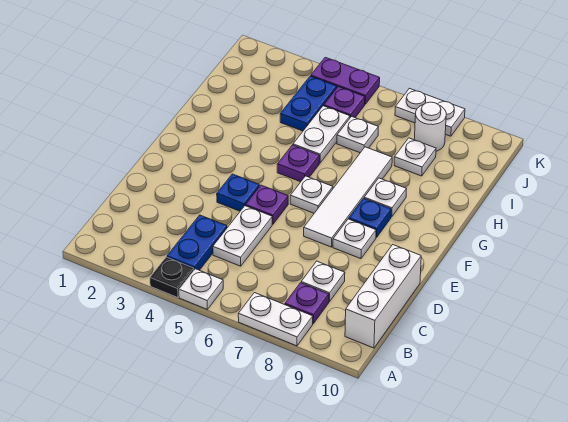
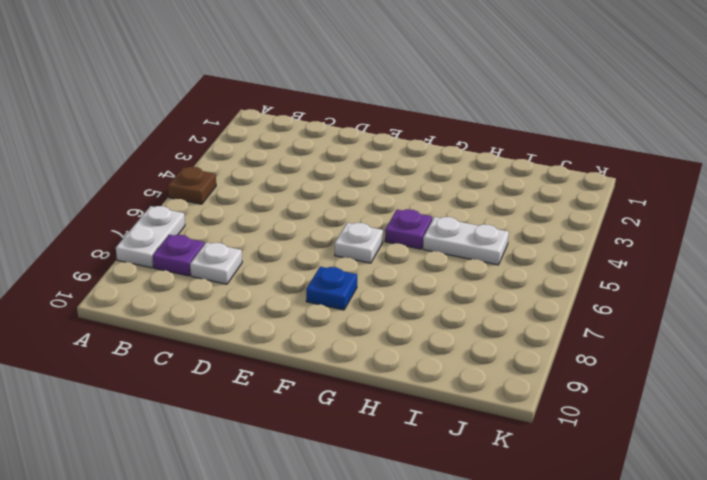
brown 1x1 plate [168,167,216,204] -> white 1x1 plate [179,269,223,309]
none -> black 1x1 plate [150,257,194,297]
none -> blue 1x2 plate [167,215,227,270]
none -> white 1x3 brick [345,245,421,348]

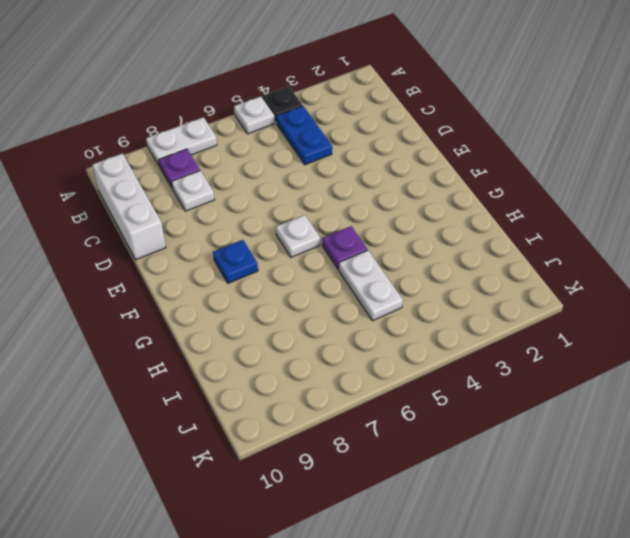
none -> white 1x2 plate [213,206,272,266]
none -> blue 1x1 plate [217,174,259,211]
none -> purple 1x1 plate [246,185,288,224]

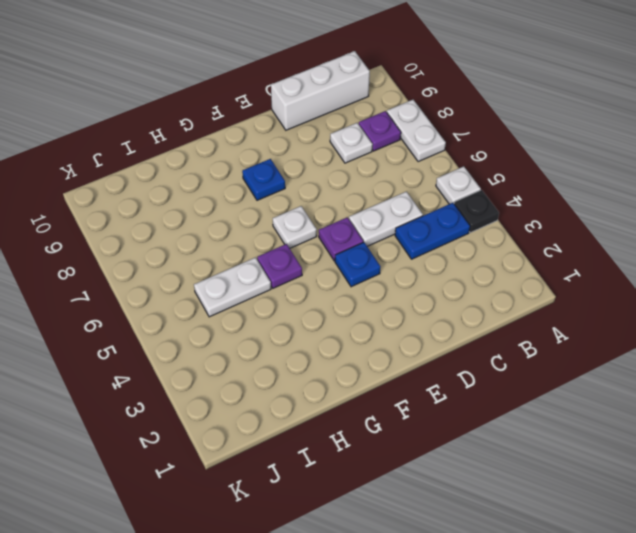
none -> white 1x4 tile [304,147,392,247]
none -> white 1x1 plate [333,219,376,259]
none -> white 1x1 plate [364,178,406,217]

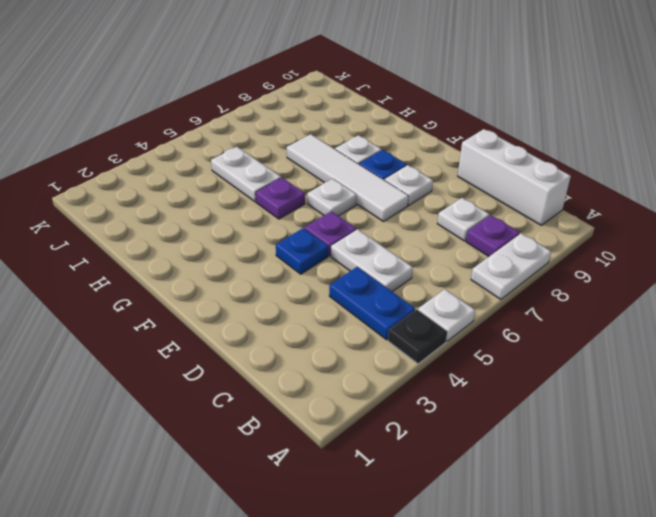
none -> blue 1x2 plate [280,76,337,131]
none -> white 1x1 plate [337,117,378,153]
none -> white 1x1 plate [394,138,436,176]

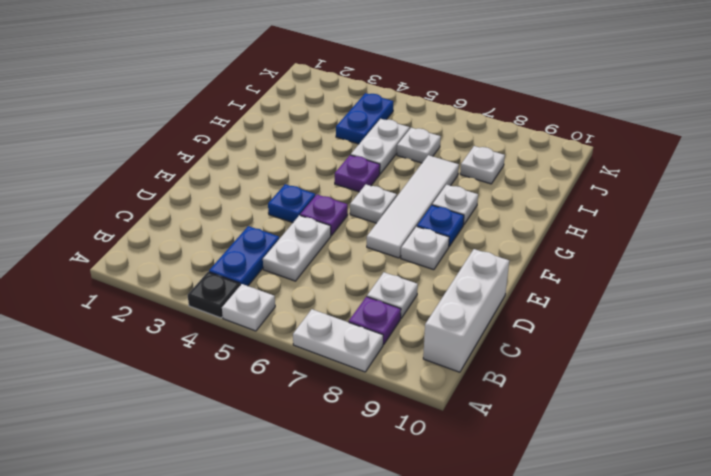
none -> purple 1x1 plate [324,87,365,118]
none -> white 1x1 round brick [414,102,446,151]
none -> purple 1x2 plate [311,57,380,104]

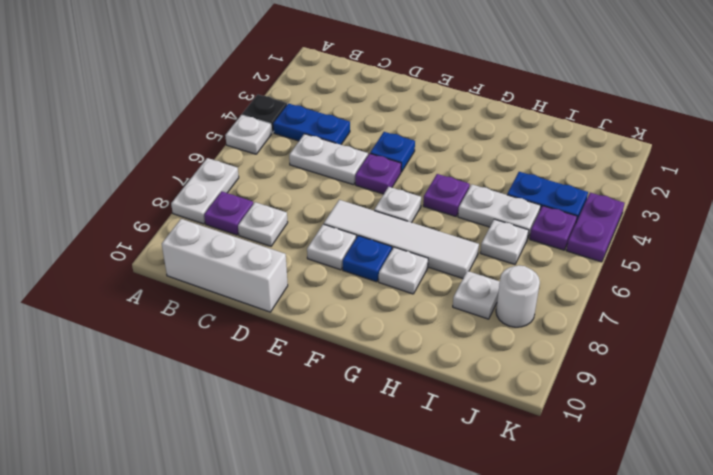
none -> white 1x2 plate [395,88,465,136]

